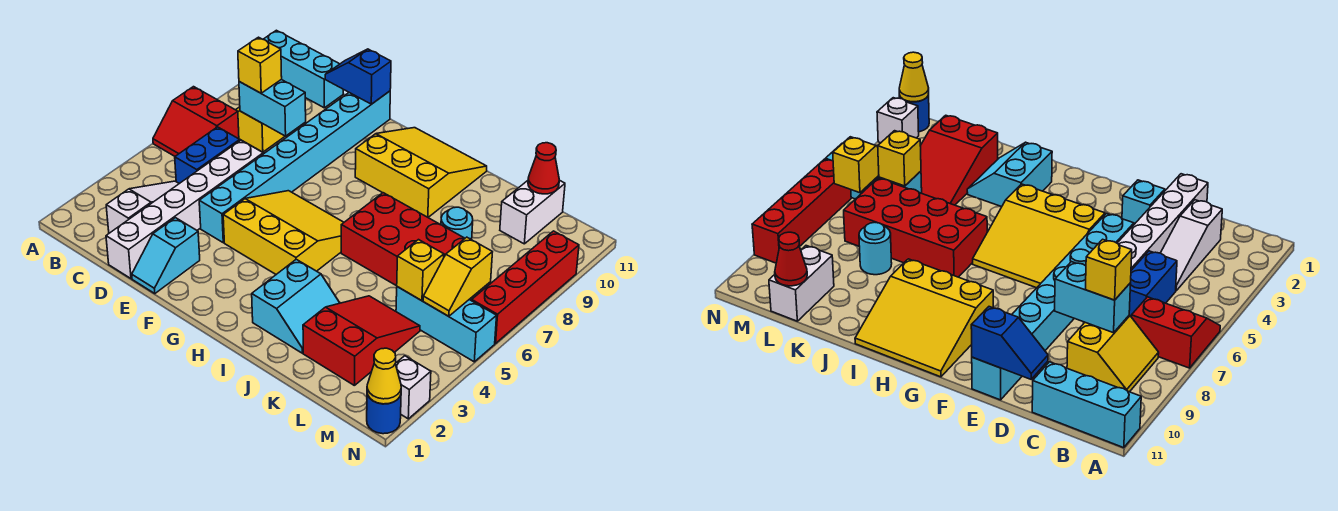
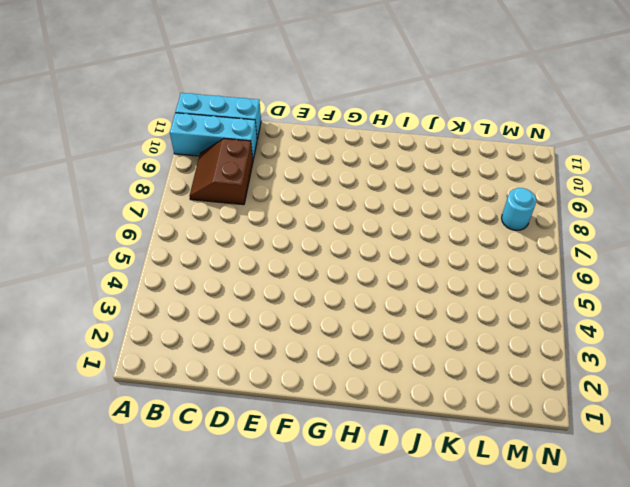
cyan 1x3 brick [170,113,257,159] -> cyan 1x3 brick moved to [396,287,497,362]
brown 2x2 slope [190,139,253,205] -> yellow 2x2 slope [236,107,285,152]
cyan 1x1 round brick [502,188,536,230] -> cyan 1x1 round brick moved to [441,207,473,240]
none -> red 2x2 slope [153,87,239,156]
none -> white 1x3 slope [106,181,179,233]
none -> blue 1x2 brick [175,127,240,184]

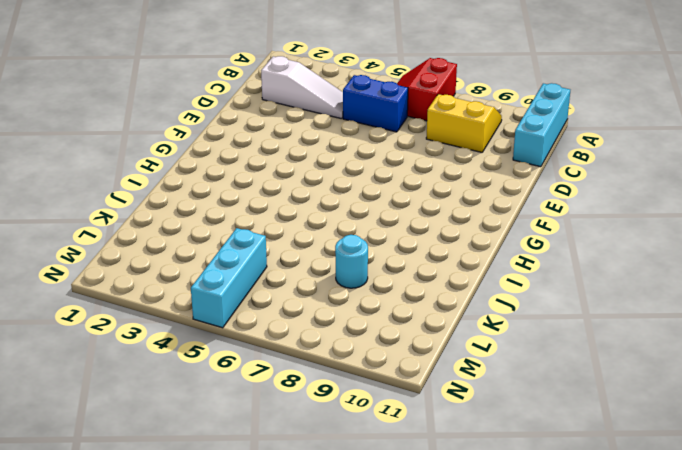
none -> white 1x6 brick [106,140,263,279]
none -> cyan 1x2 slope [132,218,200,294]
none -> cyan 1x8 brick [199,91,390,243]

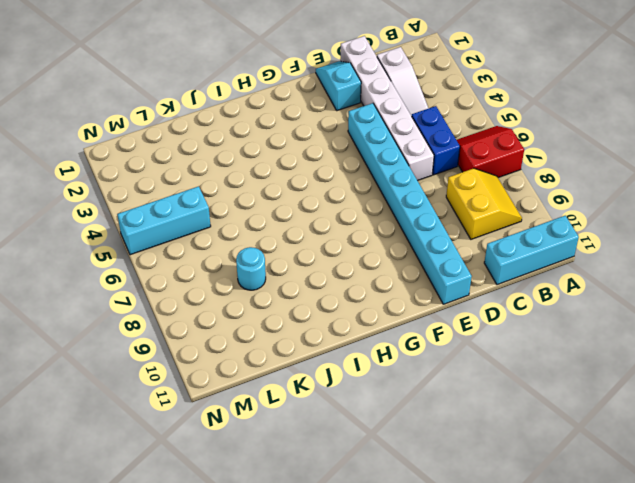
none -> yellow 3x3 slope [223,191,344,274]
none -> yellow 3x3 slope [355,128,487,217]
none -> cyan 2x2 slope [252,259,340,353]

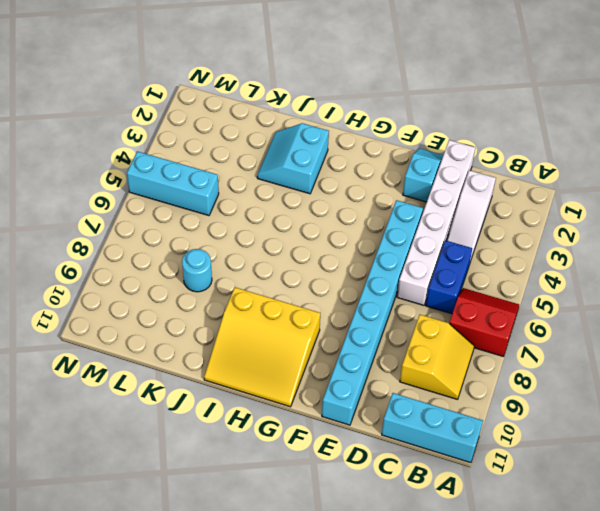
none -> yellow 3x3 slope [223,191,344,274]
none -> red 2x4 brick [341,193,465,286]
none -> red 2x3 slope [303,296,420,386]

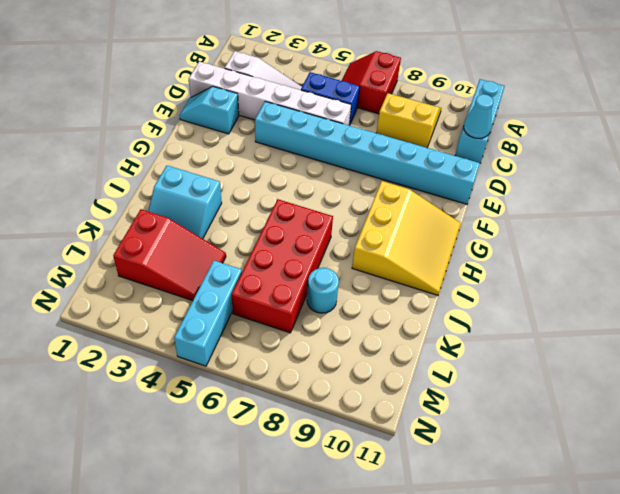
cyan 1x1 cone [464,94,493,138] -> none
none -> yellow 3x3 slope [223,191,344,274]
none -> white 1x2 brick [500,180,565,244]
none -> blue 1x1 round brick [367,394,401,434]

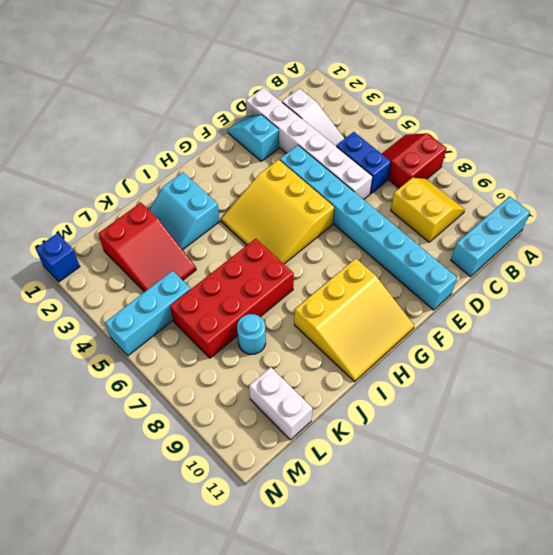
yellow 3x3 slope [221,160,334,264] -> yellow 3x3 slope turned to [223,191,344,274]
blue 1x1 brick [36,233,80,282] -> blue 1x1 round brick [367,394,401,434]
none -> white 1x1 brick [395,356,431,419]
none -> red 1x4 brick [472,231,579,343]
none -> cyan 1x2 brick [239,80,306,136]

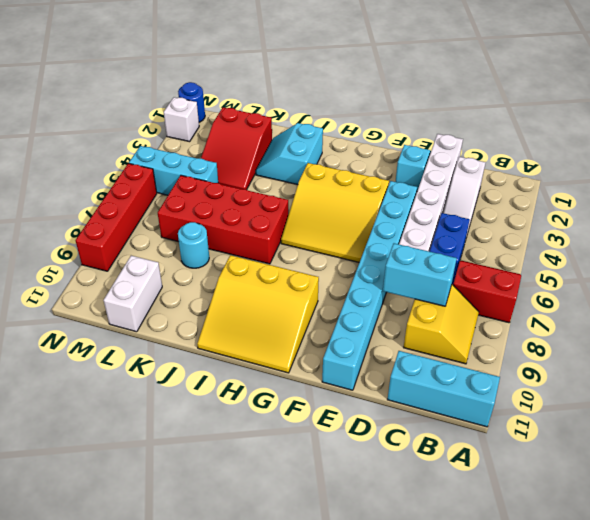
none -> blue 1x2 slope [325,49,391,104]
none -> yellow 1x1 brick [397,240,444,301]
none -> red 1x1 cone [528,143,559,194]

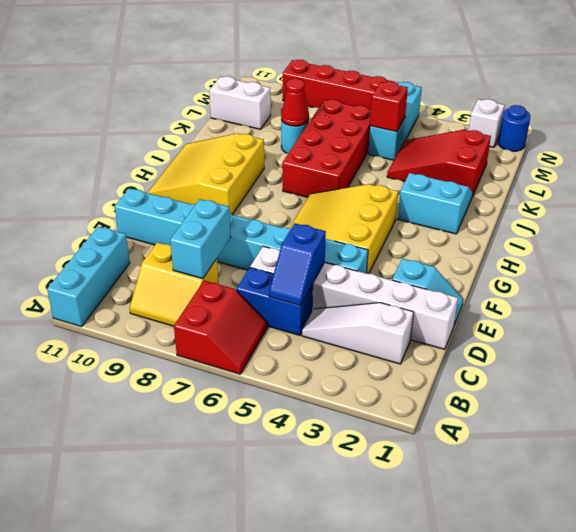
blue 1x2 slope [269,223,326,306] -> blue 1x2 slope moved to [325,49,391,104]
red 1x1 cone [281,79,309,126] -> red 1x1 cone moved to [528,143,559,194]
red 1x1 brick [370,81,408,132] -> yellow 1x1 brick [397,240,444,301]
none -> yellow 1x2 slope [423,237,492,316]
none -> yellow 1x1 cone [367,348,401,404]
none -> yellow 1x1 brick [238,37,282,93]

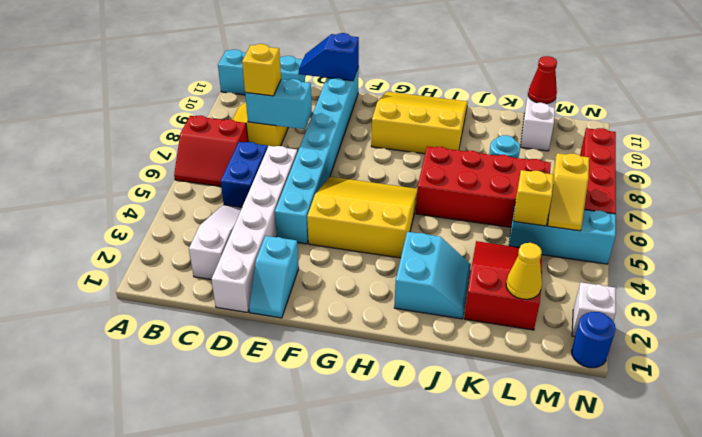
yellow 1x1 cone [506,243,542,299] -> yellow 1x1 cone moved to [367,348,401,404]

